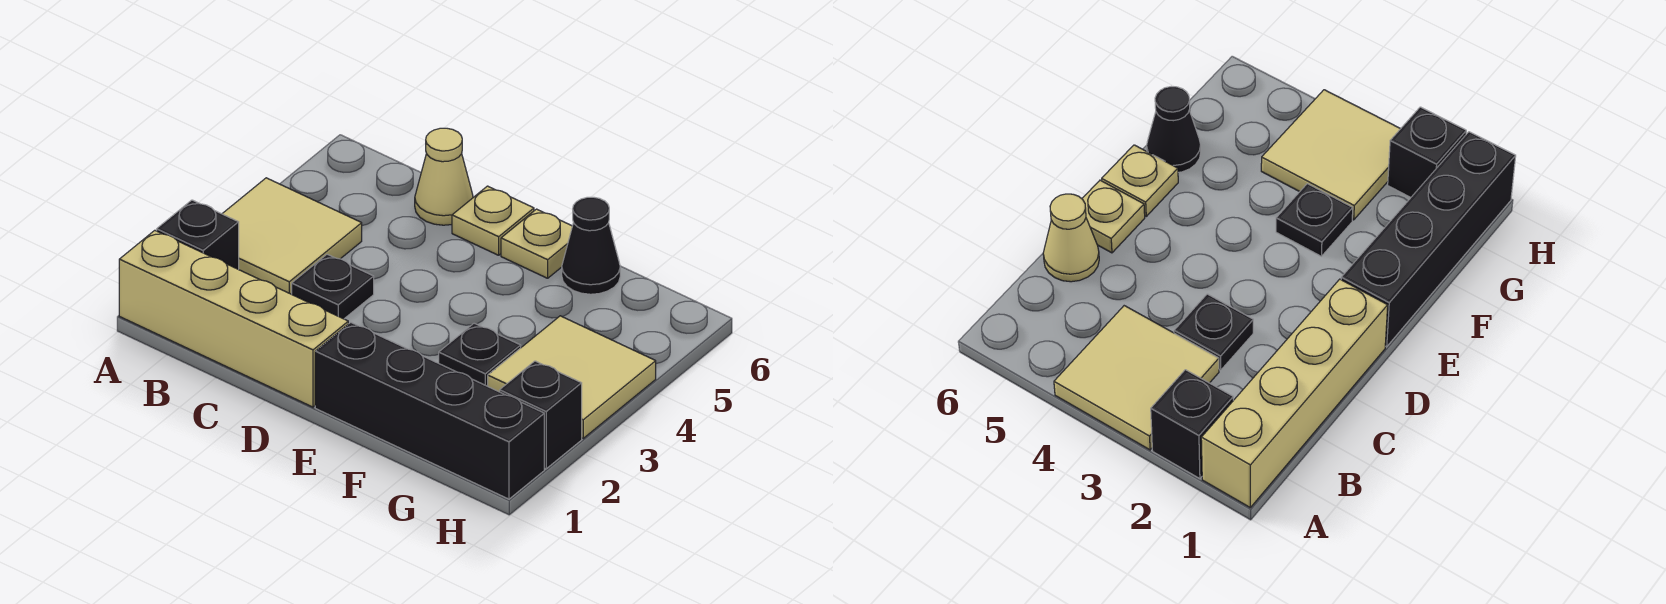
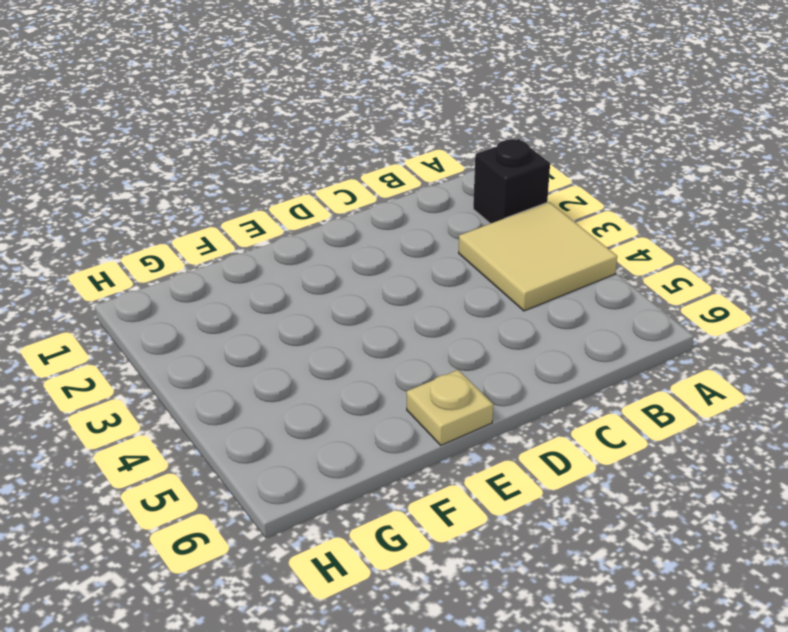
none -> tan 1x4 brick [119,230,348,407]
none -> black 1x1 plate [292,254,374,319]
none -> tan 1x1 cone [415,128,473,225]

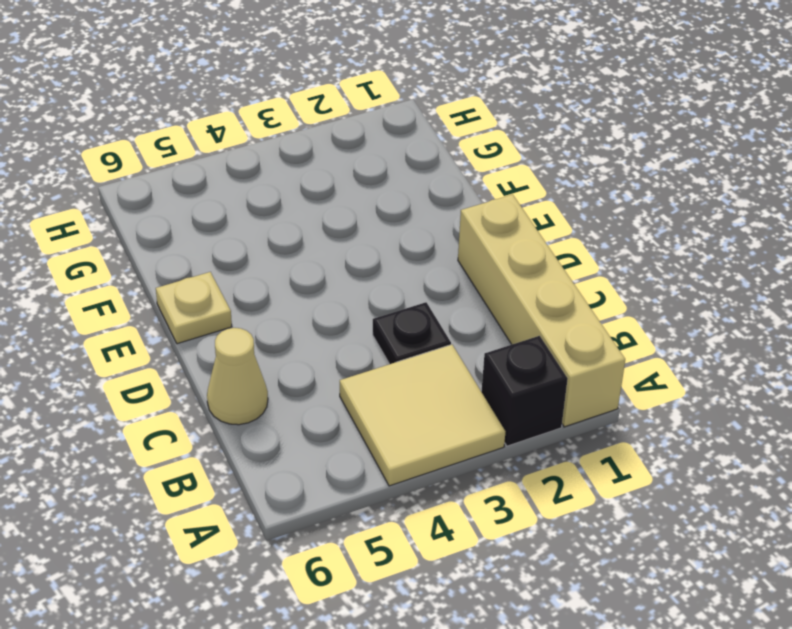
none -> tan 1x1 plate [452,186,534,255]
none -> black 1x4 brick [315,322,544,499]
none -> black 1x1 plate [439,323,521,386]

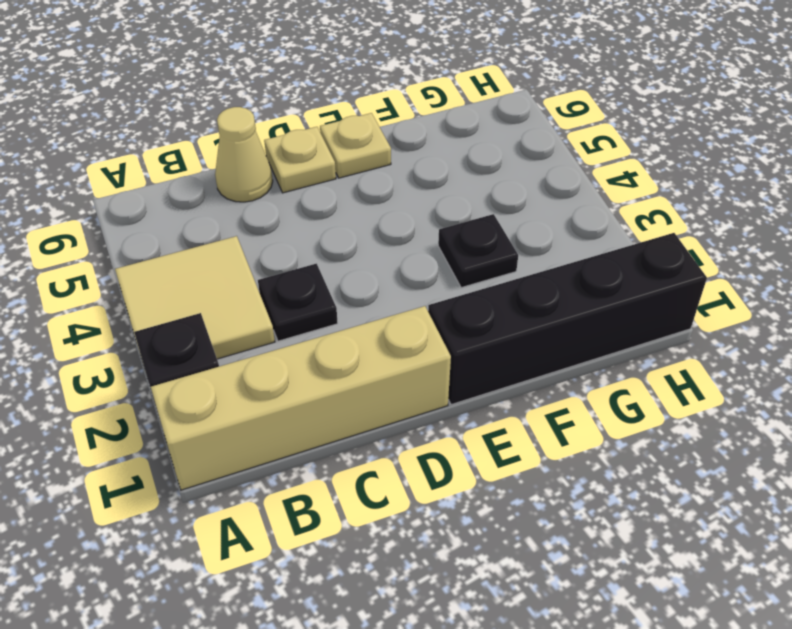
none -> black 1x1 cone [562,197,620,294]
none -> tan 2x2 tile [488,316,656,438]
none -> black 1x1 brick [500,361,582,469]

